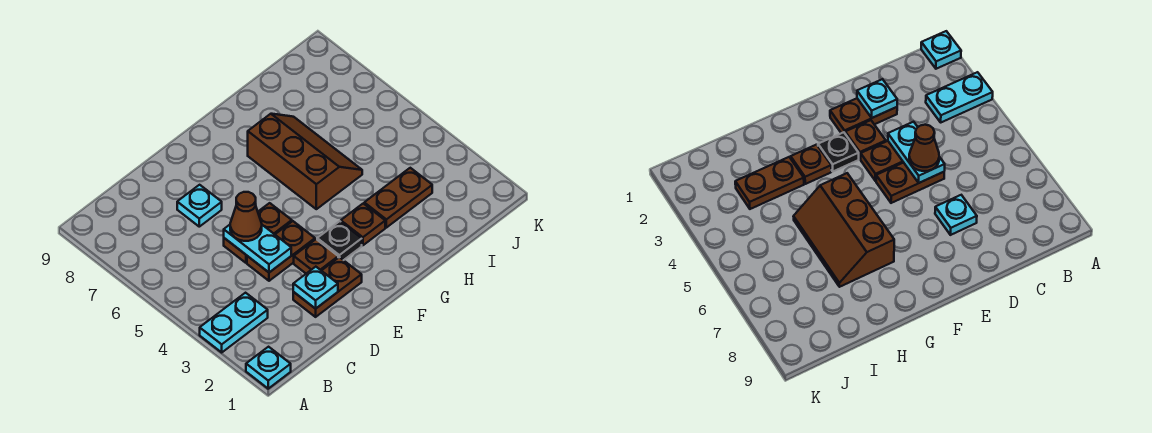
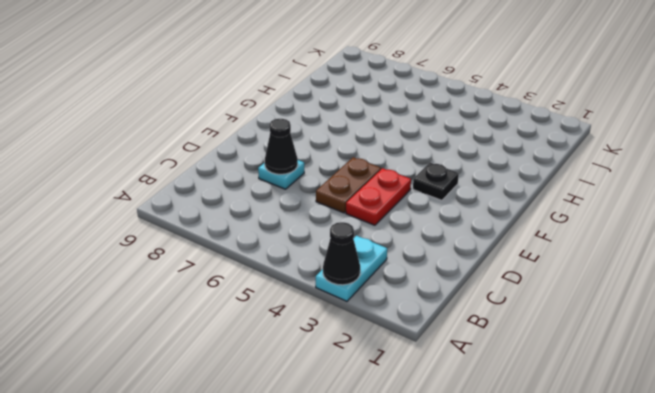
black 1x1 cone [323,222,360,285] -> none
red 1x2 plate [346,168,411,225] -> brown 1x2 plate [247,221,315,281]
black 1x1 cone [265,119,298,174] -> none
none -> cyan 1x1 plate [246,347,291,389]
none -> brown 1x2 plate [293,257,362,317]
none -> brown 1x1 plate [294,239,338,273]

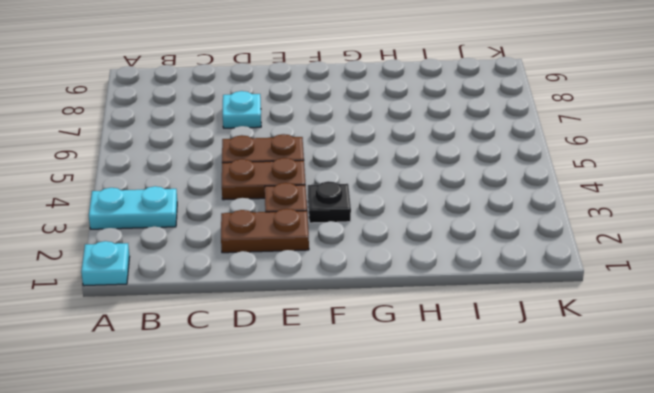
none -> brown 1x1 plate [341,203,385,245]
none -> brown 2x3 slope [248,114,362,209]
none -> brown 1x2 plate [364,168,432,228]

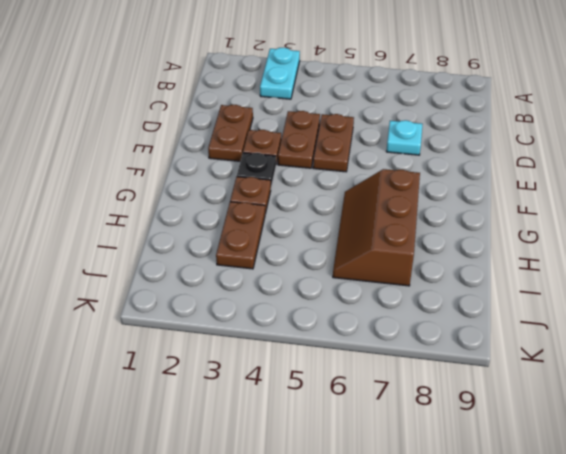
brown 2x3 slope [333,169,420,286] -> brown 2x3 slope turned to [248,114,362,209]
none -> cyan 1x1 plate [246,347,291,389]
none -> cyan 1x1 plate [293,267,338,309]
none -> cyan 1x2 plate [224,225,291,272]

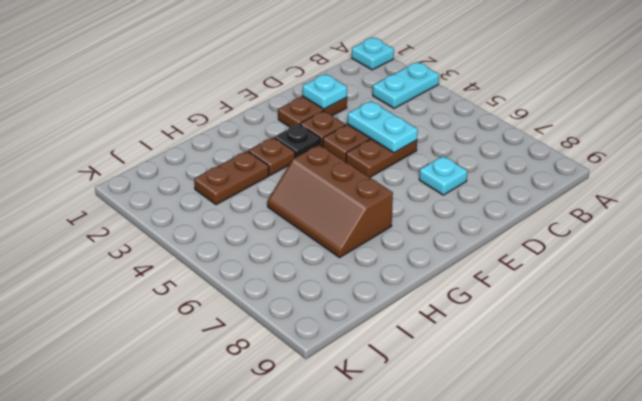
none -> brown 1x1 cone [230,192,262,241]

